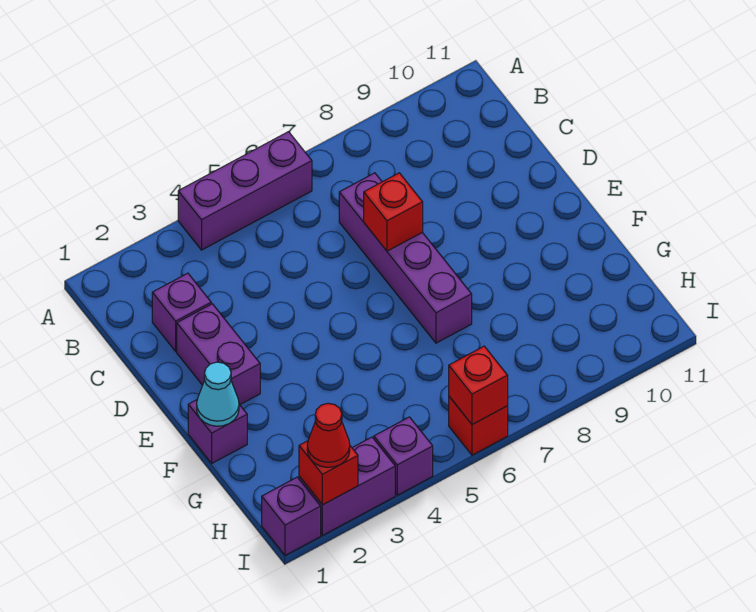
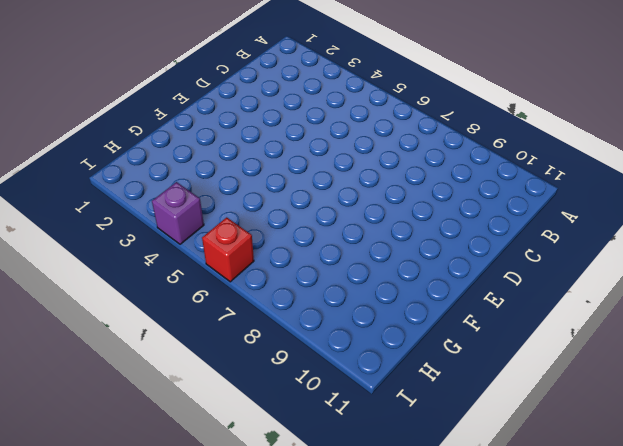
none -> purple 1x3 brick [178,132,312,250]
none -> purple 1x1 brick [152,273,211,351]
none -> purple 1x4 brick [339,173,472,343]

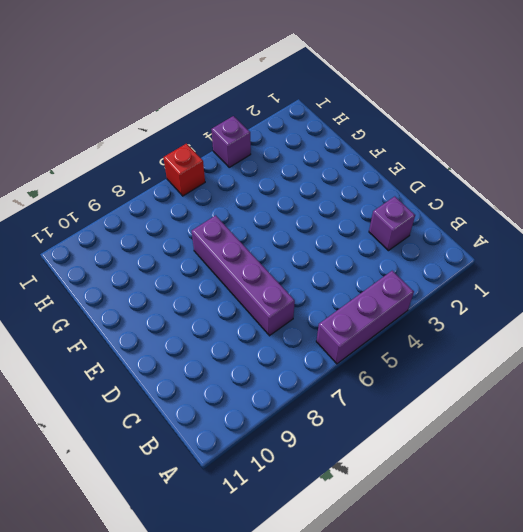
none -> purple 1x2 brick [177,304,260,405]
none -> purple 1x1 brick [188,400,247,463]
none -> purple 1x1 brick [262,477,321,555]

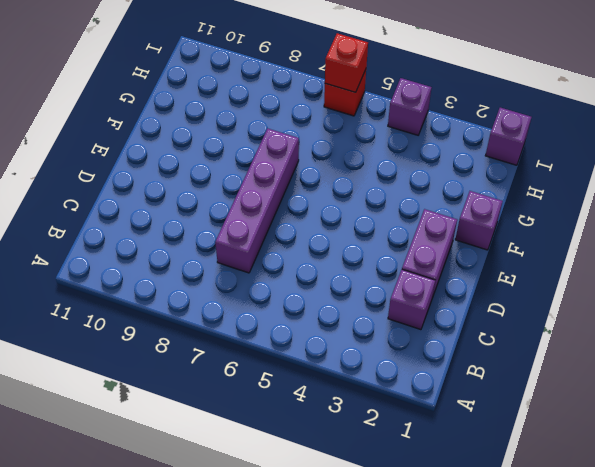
none -> purple 1x3 brick [178,132,312,250]
none -> purple 1x2 brick [299,437,395,535]
none -> red 1x1 brick [364,173,423,251]

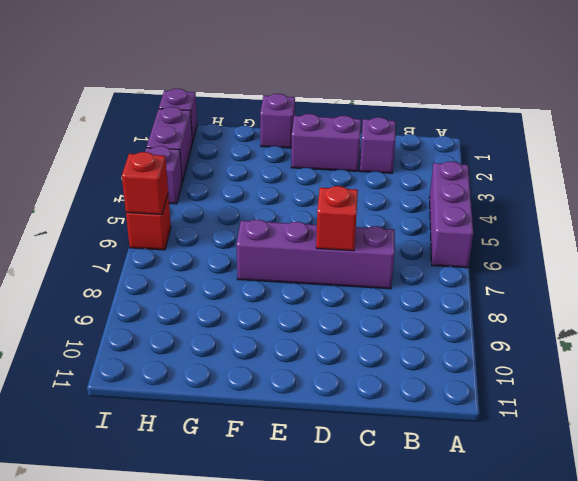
none -> cyan 1x1 cone [197,362,239,426]
none -> red 1x1 brick [299,441,358,505]
none -> red 1x1 cone [307,403,350,467]

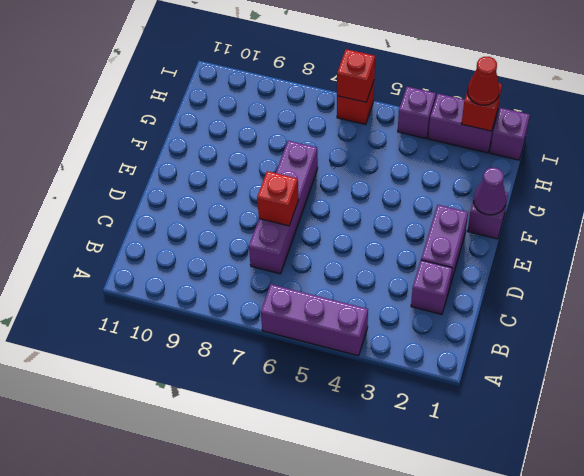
purple 1x1 cone [474,168,506,215] -> cyan 1x1 cone [197,362,239,426]

